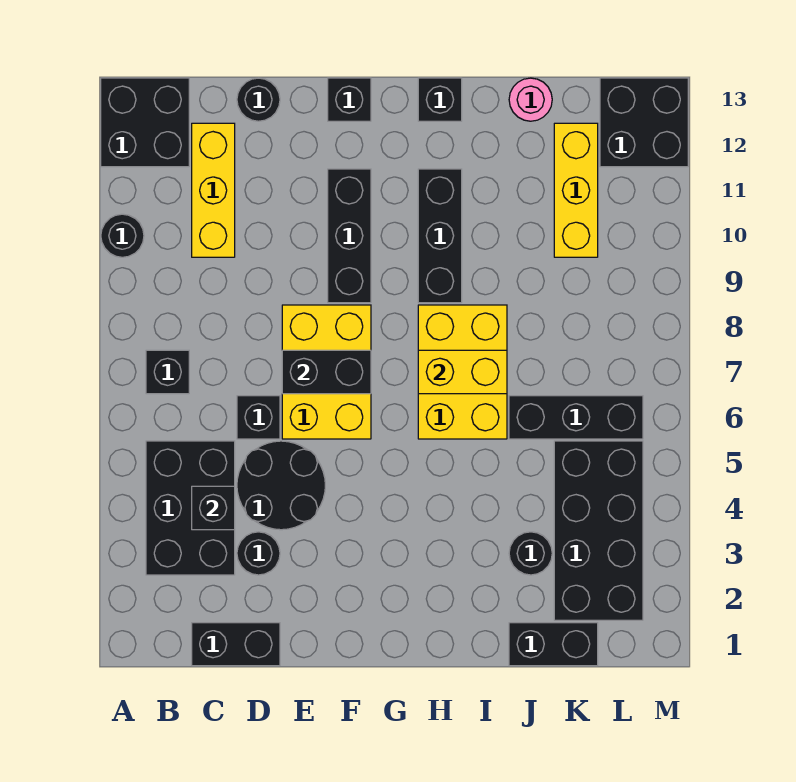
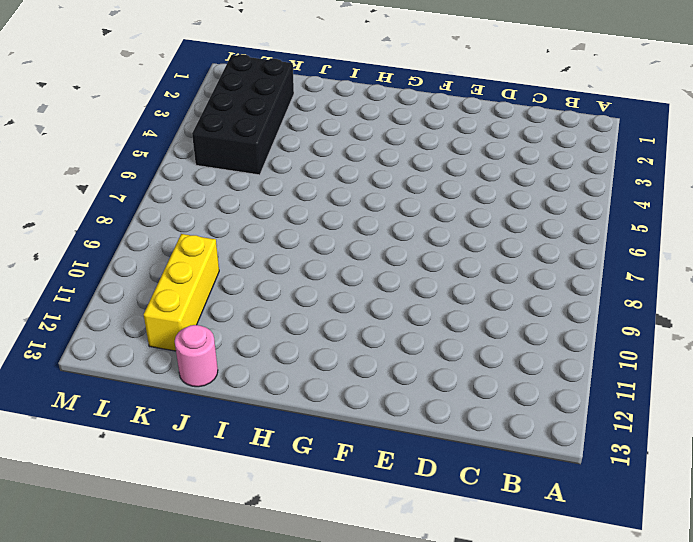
none -> black 1x1 round brick [101,214,144,257]
none -> black 2x2 brick [101,78,189,167]
none -> black 2x3 brick [146,441,235,575]

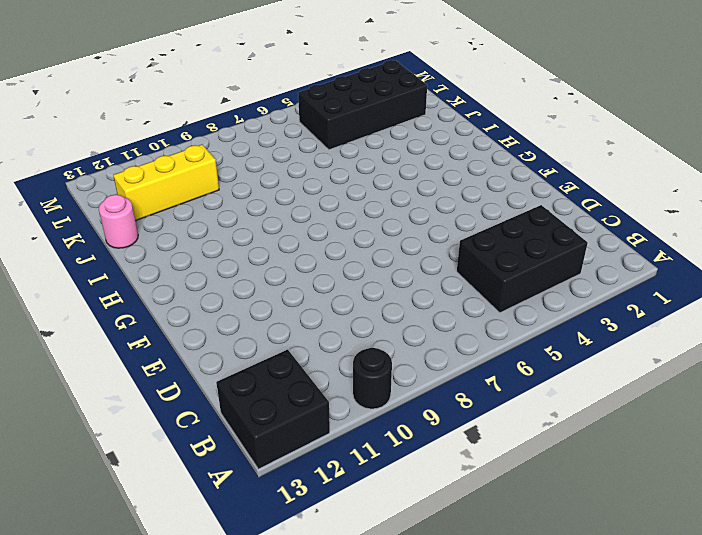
none -> black 1x1 brick [146,350,189,394]
none -> black 1x2 brick [192,623,280,666]
none -> yellow 1x3 brick [192,123,235,257]

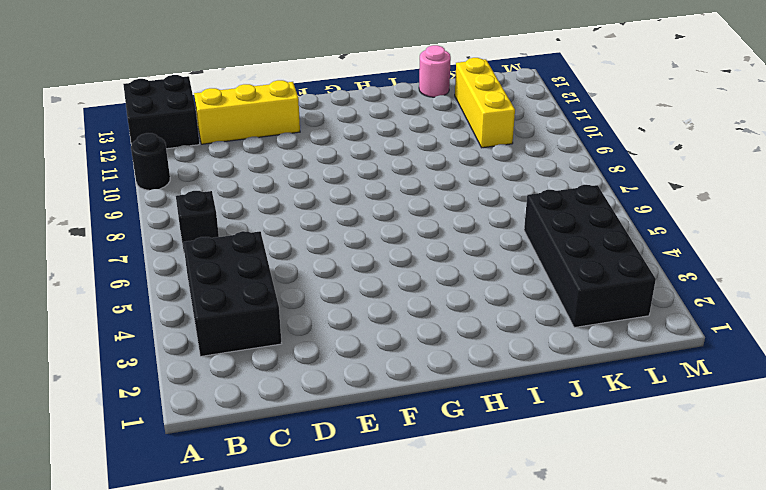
yellow 1x3 brick [194,80,300,144] -> yellow 1x3 brick turned to [192,123,235,257]
none -> black 1x2 brick [192,623,280,666]
none -> black 1x1 round brick [237,532,280,575]
none -> black 2x2 round brick [237,441,325,530]

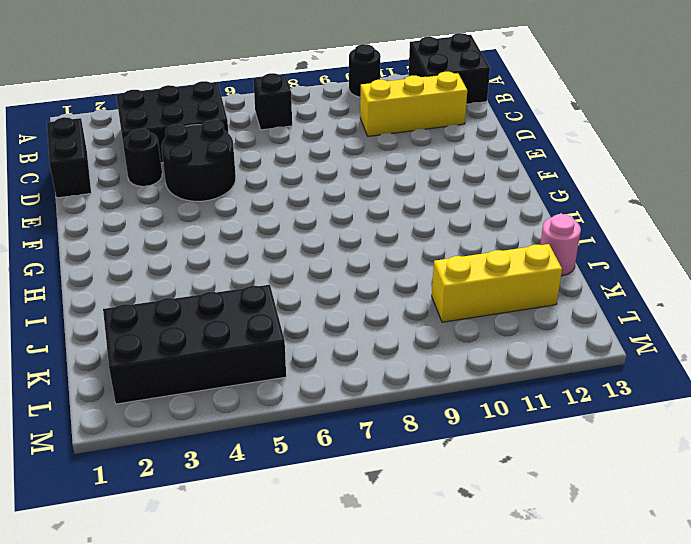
none -> black 1x1 brick [237,396,280,439]
none -> black 1x1 round brick [237,78,280,121]
none -> yellow 2x3 brick [282,305,371,439]

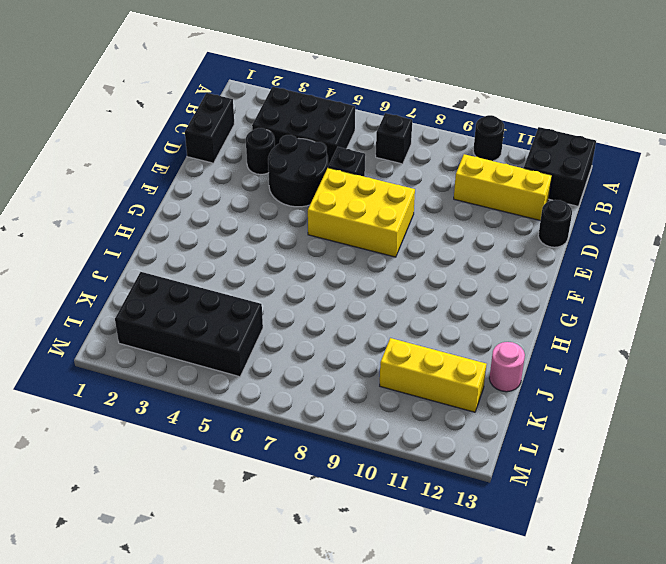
none -> black 1x3 brick [328,169,371,303]
none -> black 1x1 brick [328,78,371,121]
none -> yellow 2x3 brick [418,305,507,439]

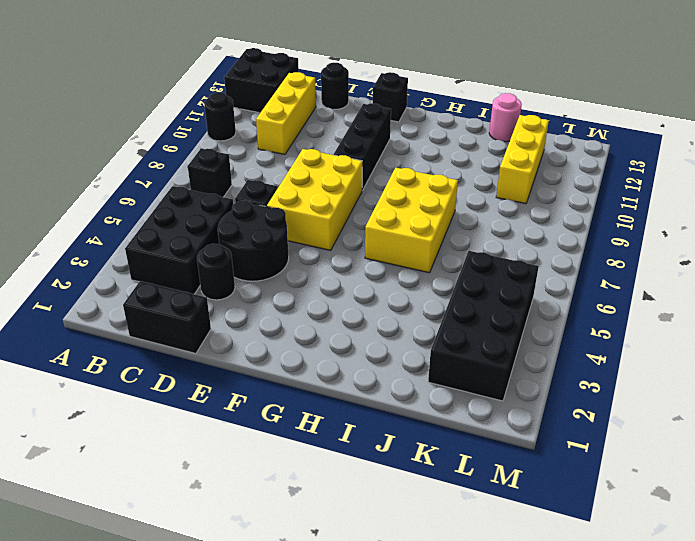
none -> black 1x3 brick [418,169,462,303]
none -> black 1x1 brick [418,78,462,121]
none -> black 1x2 brick [509,623,598,666]

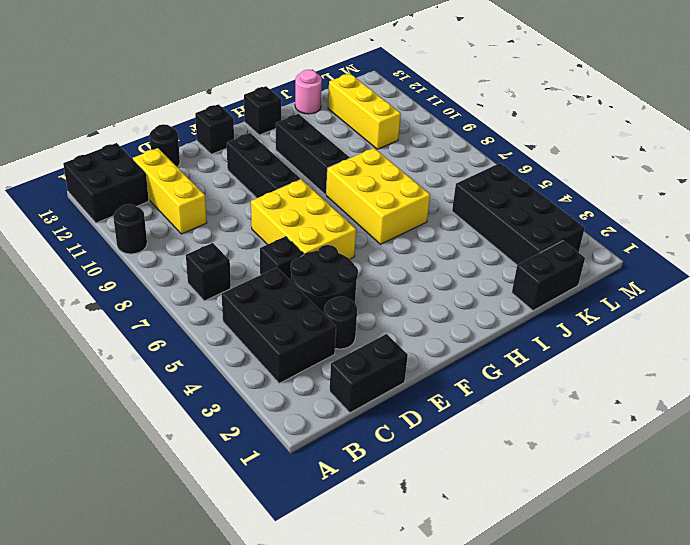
none -> black 1x1 round brick [509,532,552,575]
none -> black 1x3 brick [509,396,643,439]
none -> black 2x2 brick [600,78,688,167]

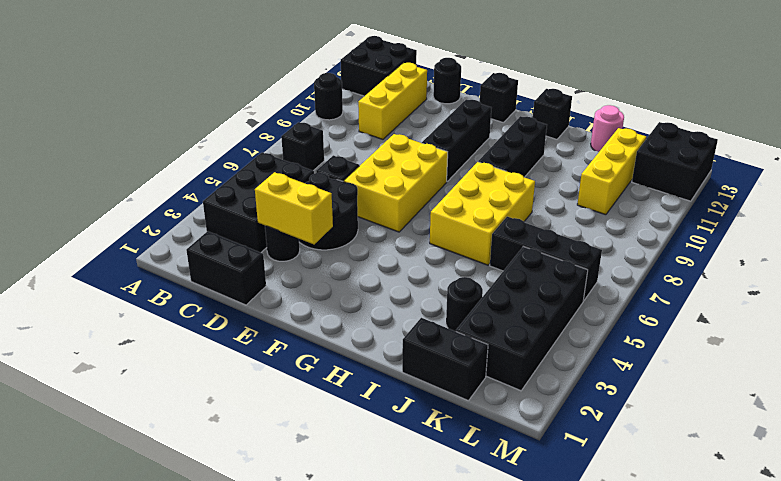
yellow 1x2 brick [255,172,333,244] -> yellow 1x2 brick moved to [418,350,507,394]
none -> black 1x1 brick [192,486,235,530]
none -> black 1x2 brick [282,350,371,394]

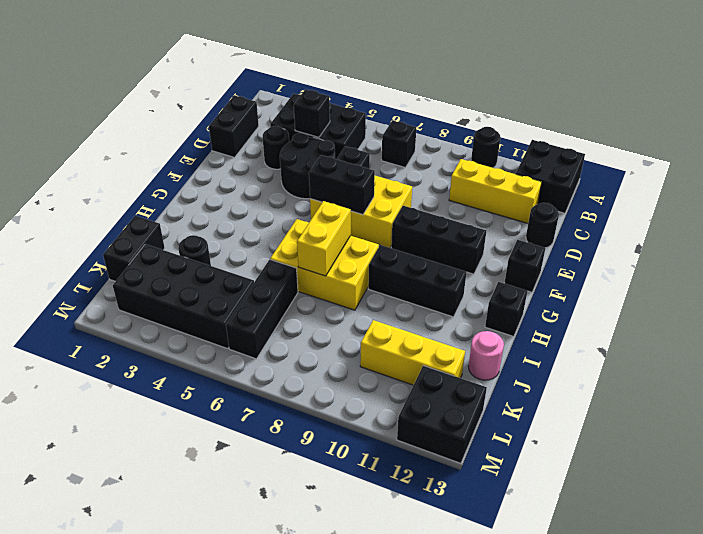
black 1x2 brick [309,155,375,215] -> black 1x2 brick turned to [282,350,371,394]

